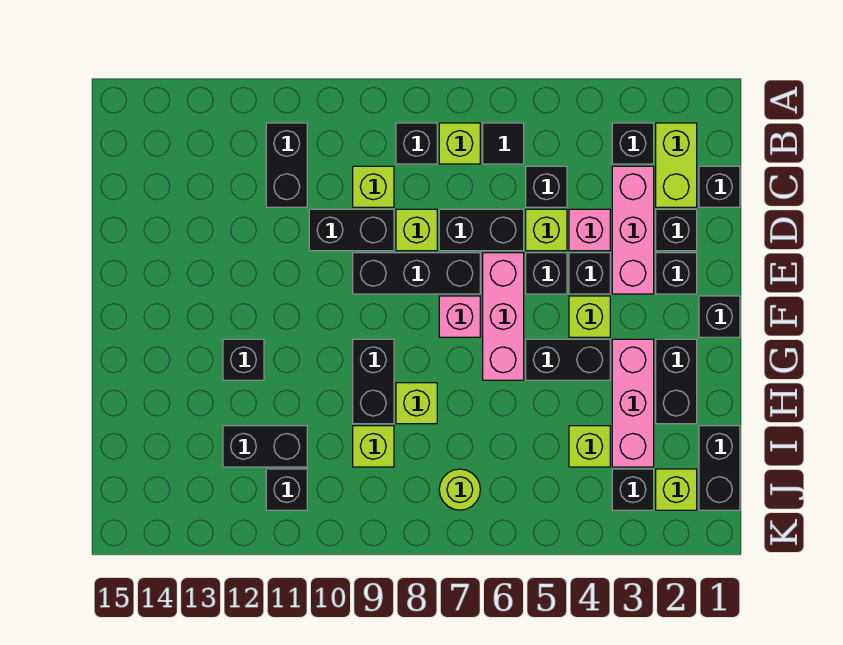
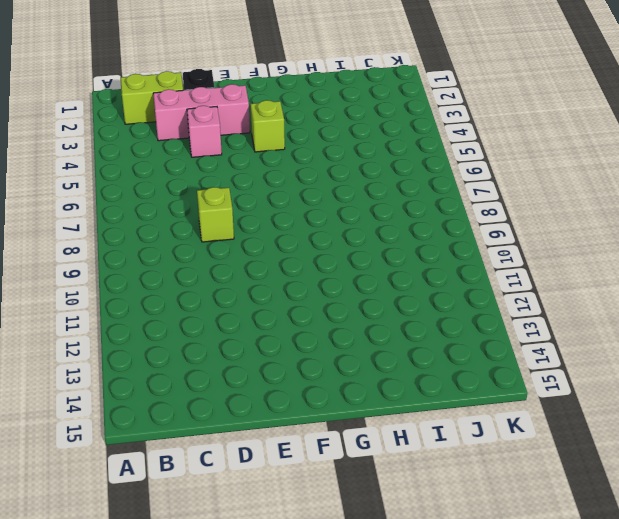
none -> black 1x1 brick [612,123,654,164]
none -> black 1x1 tile [483,123,524,164]
none -> lime 1x1 brick [439,123,480,164]
none -> black 1x1 brick [396,123,437,164]

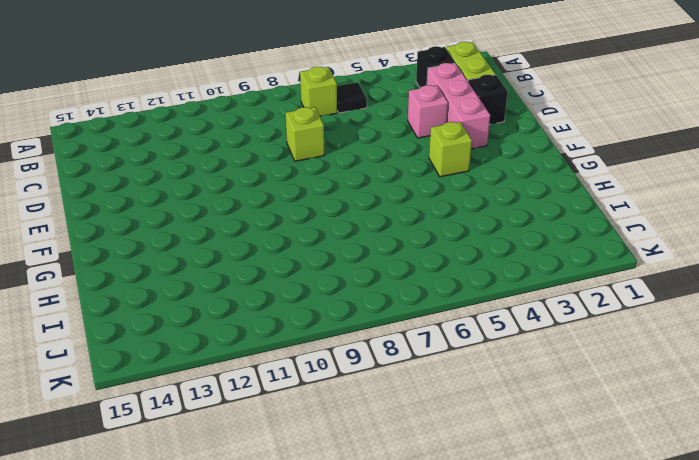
none -> black 1x1 brick [396,123,437,164]
none -> black 1x2 brick [266,123,307,207]
none -> black 1x1 brick [699,166,740,207]
none -> black 1x1 brick [526,166,567,207]

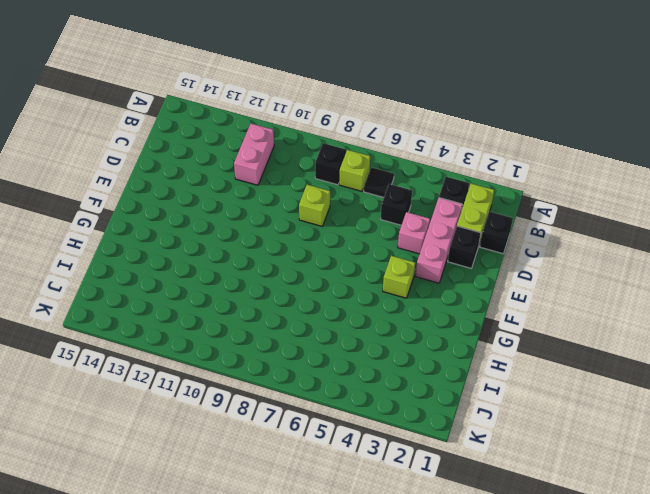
pink 1x2 brick [234,124,274,185] -> black 1x2 brick [266,123,307,207]
none -> lime 1x1 brick [353,166,394,207]
none -> lime 1x1 brick [526,209,567,251]
none -> black 1x2 brick [439,209,524,251]
none -> black 1x2 brick [309,209,394,251]

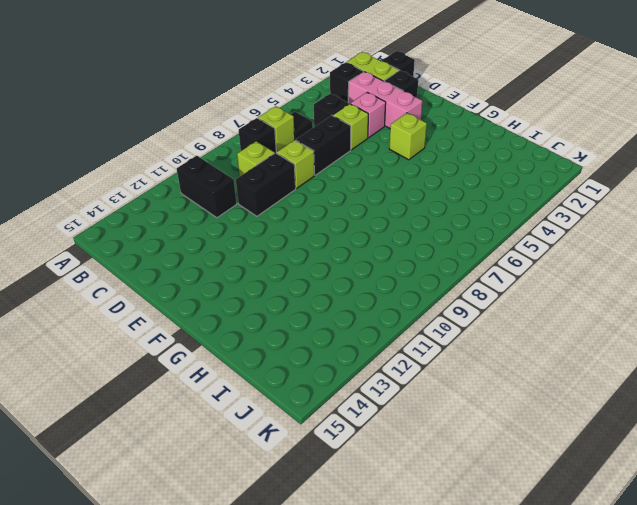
none -> black 1x1 brick [656,253,697,294]
none -> black 1x1 brick [569,253,610,294]
none -> black 1x1 brick [526,253,567,294]
none -> pink 1x3 brick [483,253,524,380]

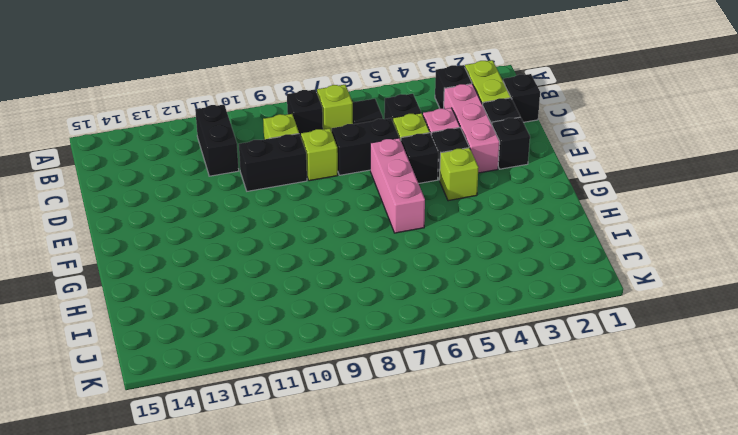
none -> black 1x3 brick [353,253,480,294]
none -> black 1x1 brick [699,296,740,337]
none -> pink 1x1 brick [439,296,480,337]
none -> black 1x2 brick [656,339,697,424]

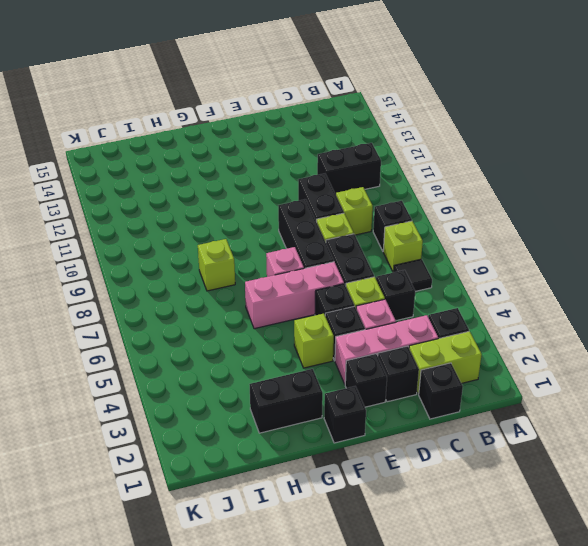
none -> pink 1x3 brick [612,339,654,467]
none -> black 1x2 brick [526,339,610,380]
none -> black 1x2 brick [353,339,394,424]
none -> black 1x1 brick [223,339,264,380]

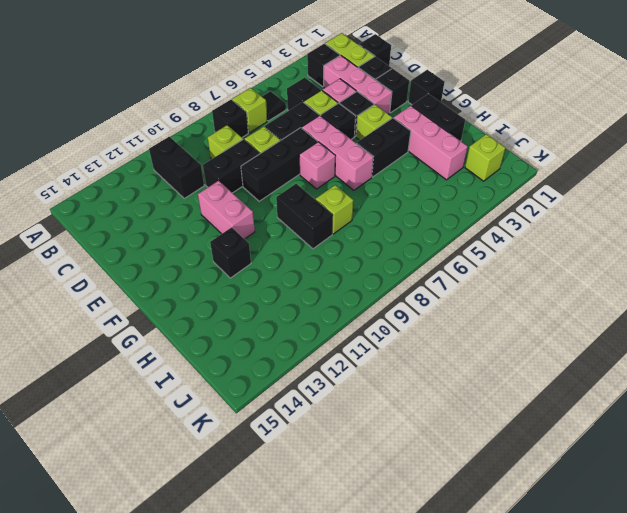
pink 1x2 brick [198,181,255,239] -> none
none -> black 1x2 brick [699,426,740,510]
none -> lime 1x1 brick [569,426,610,467]
none -> lime 1x1 brick [353,426,394,467]
none -> black 1x2 brick [223,426,307,467]

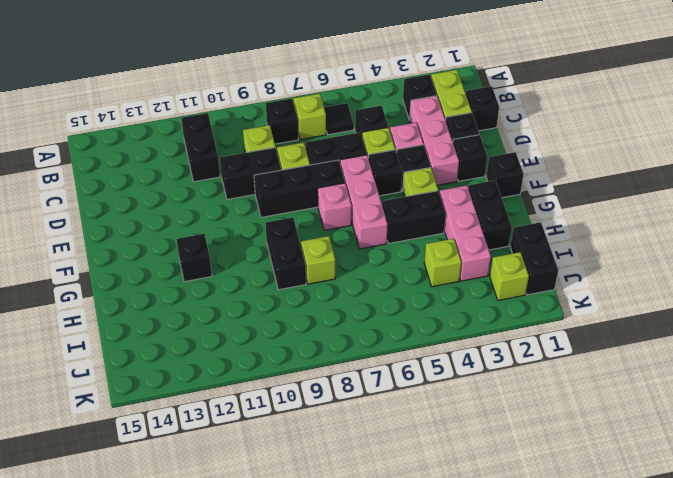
none -> lime 1x1 brick [353,426,394,467]
none -> black 1x2 brick [223,426,307,467]
none -> black 1x1 brick [612,469,654,510]
none -> lime 1x1 round brick [439,469,480,510]

